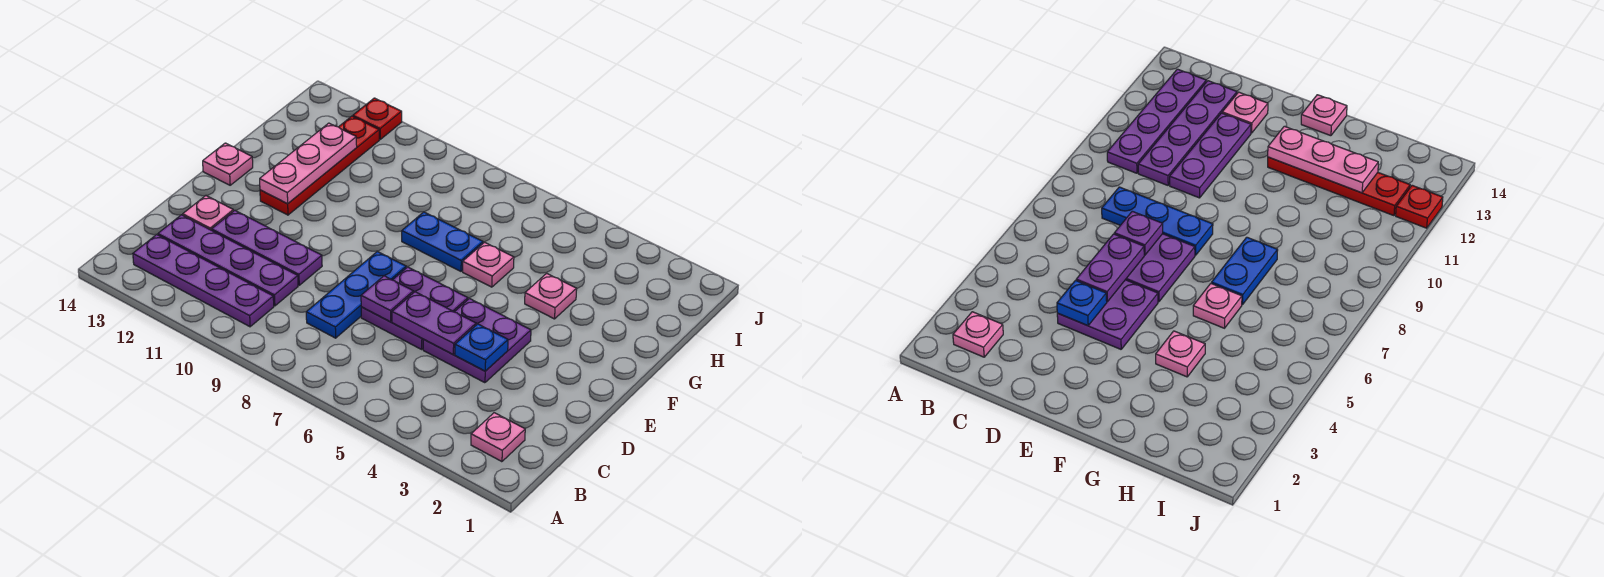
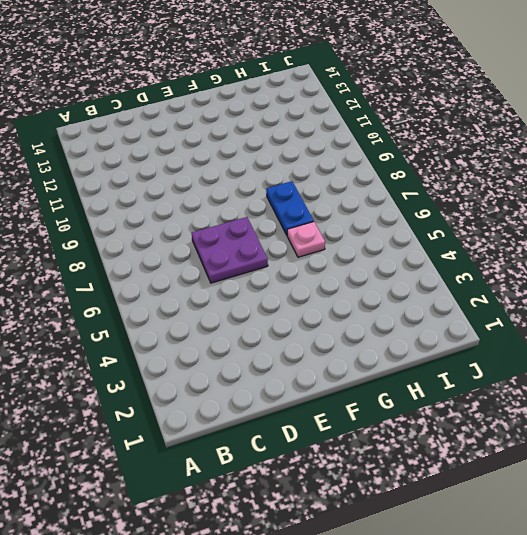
none -> pink 1x1 plate [471,413,525,462]
none -> purple 1x4 plate [133,235,274,327]
none -> blue 1x3 plate [306,252,406,338]

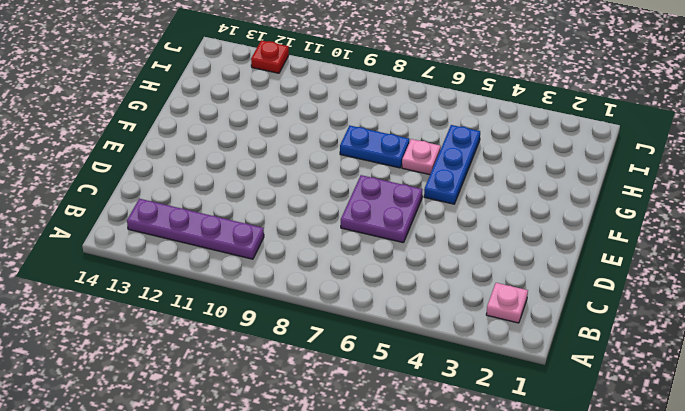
blue 1x3 plate [424,125,480,204] -> blue 1x3 plate moved to [306,252,406,338]
none -> purple 1x4 plate [158,215,298,306]
none -> purple 2x2 plate [423,299,531,383]
none -> purple 1x3 plate [212,210,322,285]

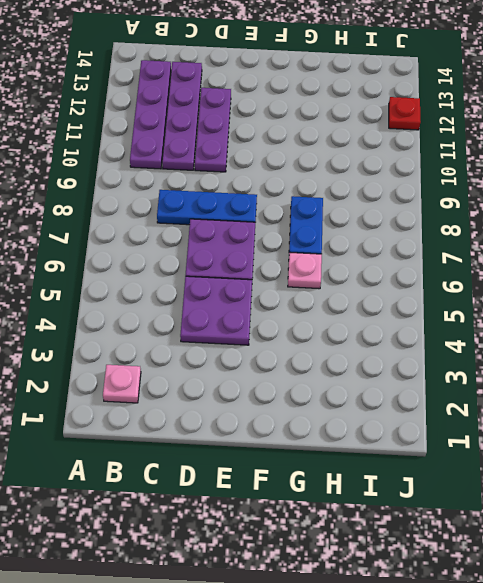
none -> pink 1x1 plate [183,196,233,230]
none -> red 1x4 plate [260,116,379,215]
none -> pink 1x1 plate [203,143,253,185]

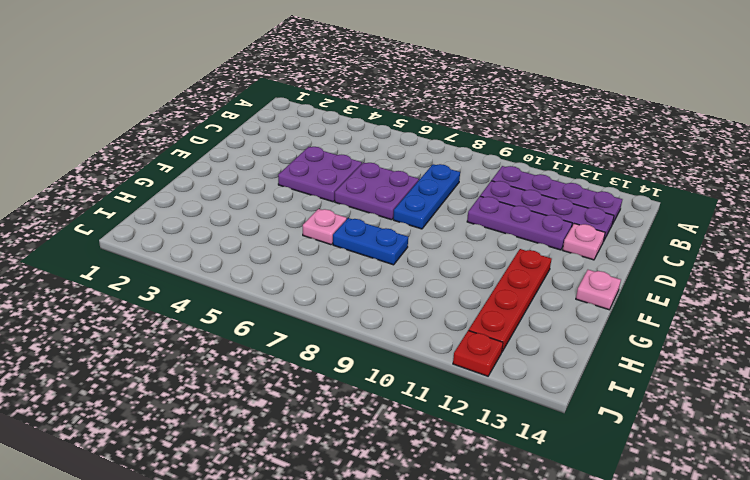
none -> pink 1x1 plate [471,413,525,462]
none -> pink 1x1 plate [525,273,577,319]
none -> blue 1x1 plate [455,324,508,371]

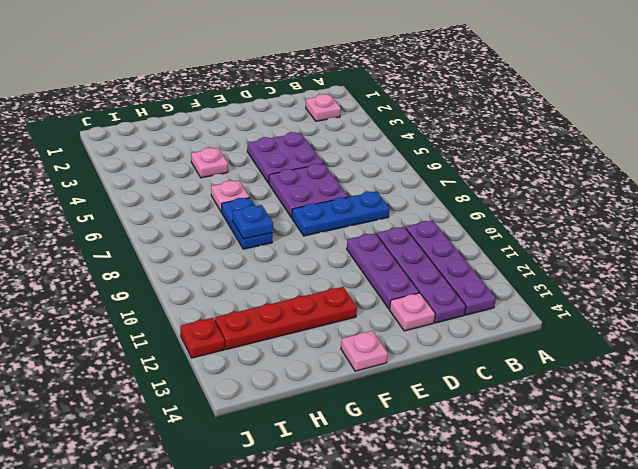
blue 1x1 plate [233,205,273,239] -> blue 1x1 plate moved to [455,324,508,371]
none -> purple 1x2 plate [392,292,476,354]
none -> purple 1x1 plate [361,276,413,322]
none -> pink 1x3 plate [260,123,357,204]

